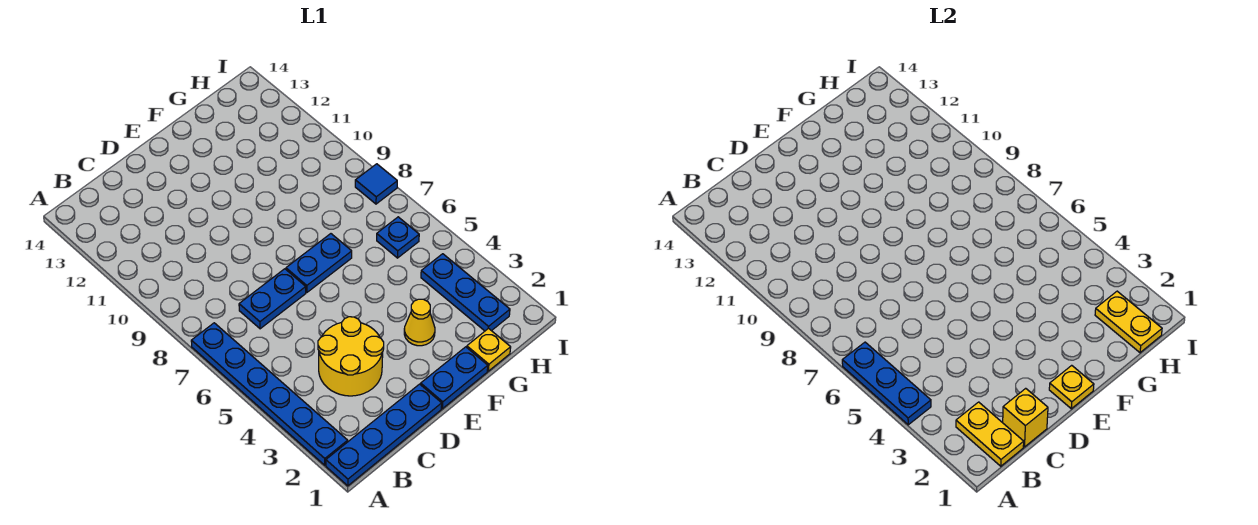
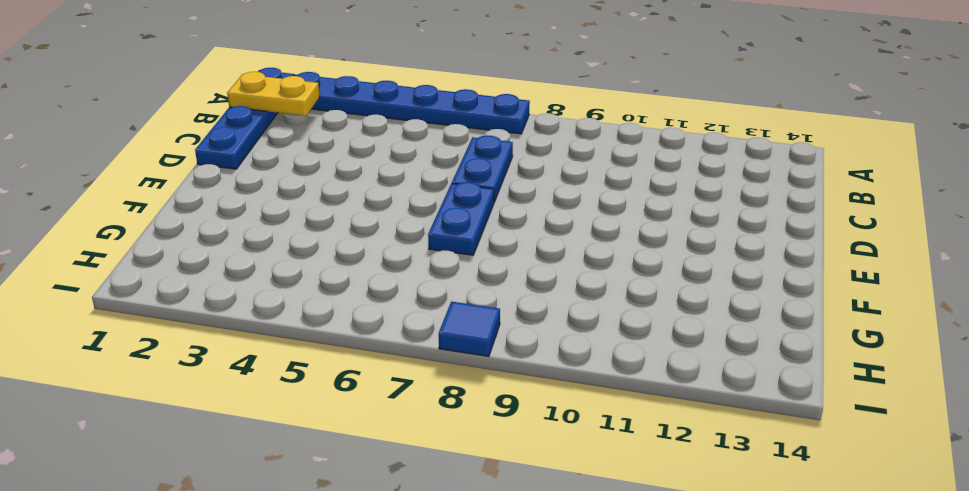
none -> yellow 2x2 round brick [318,317,384,396]
none -> blue 1x2 plate [421,347,488,409]
none -> yellow 1x1 cone [404,299,435,346]

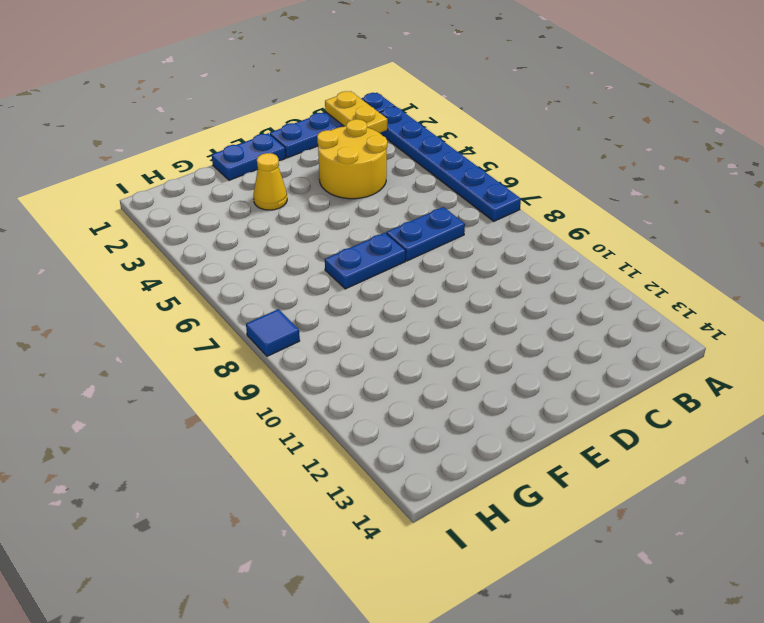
none -> yellow 1x1 plate [467,328,511,371]
none -> blue 1x3 plate [421,254,510,331]
none -> blue 1x1 plate [377,217,419,258]

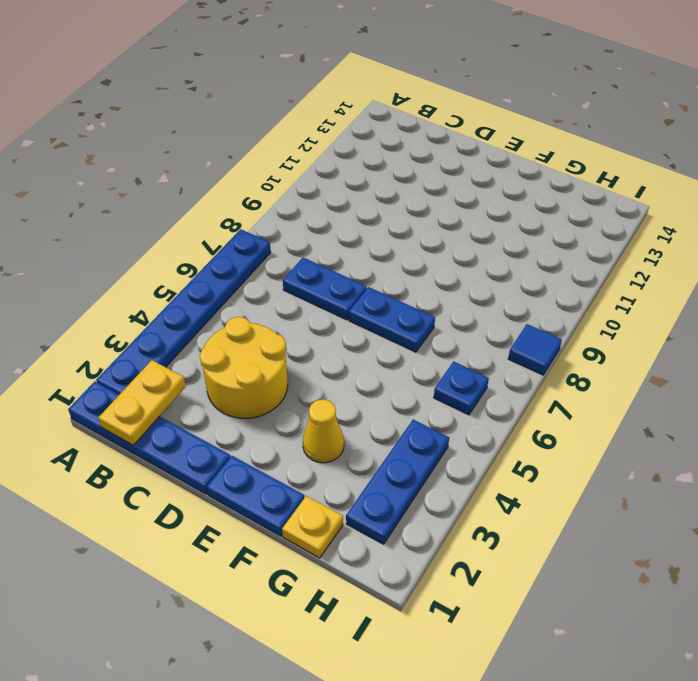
none -> blue 1x3 plate [842,342,931,425]
none -> yellow 1x1 brick [1003,388,1048,447]
none -> yellow 1x1 plate [1049,365,1094,409]

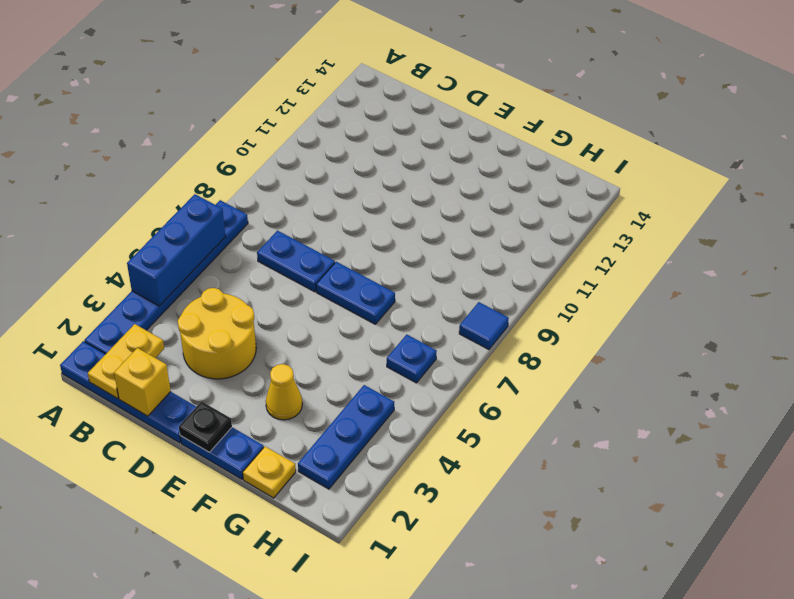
blue 1x3 brick [127,194,226,306] -> blue 1x3 plate [842,342,931,425]
black 1x1 plate [179,401,232,452] -> yellow 1x1 plate [1049,365,1094,409]
none -> yellow 1x2 plate [1095,291,1162,353]

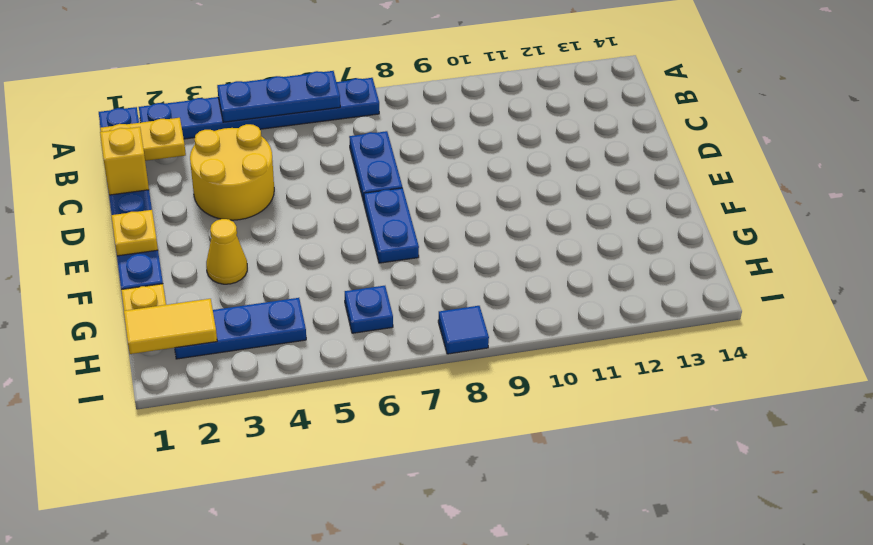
yellow 1x2 tile [124,299,217,354] -> yellow 1x2 plate [1095,291,1162,353]

